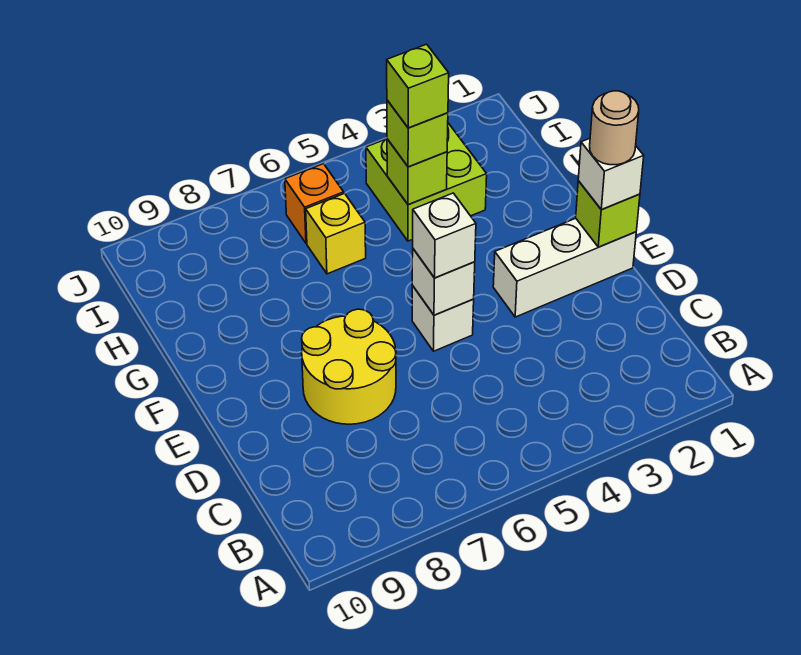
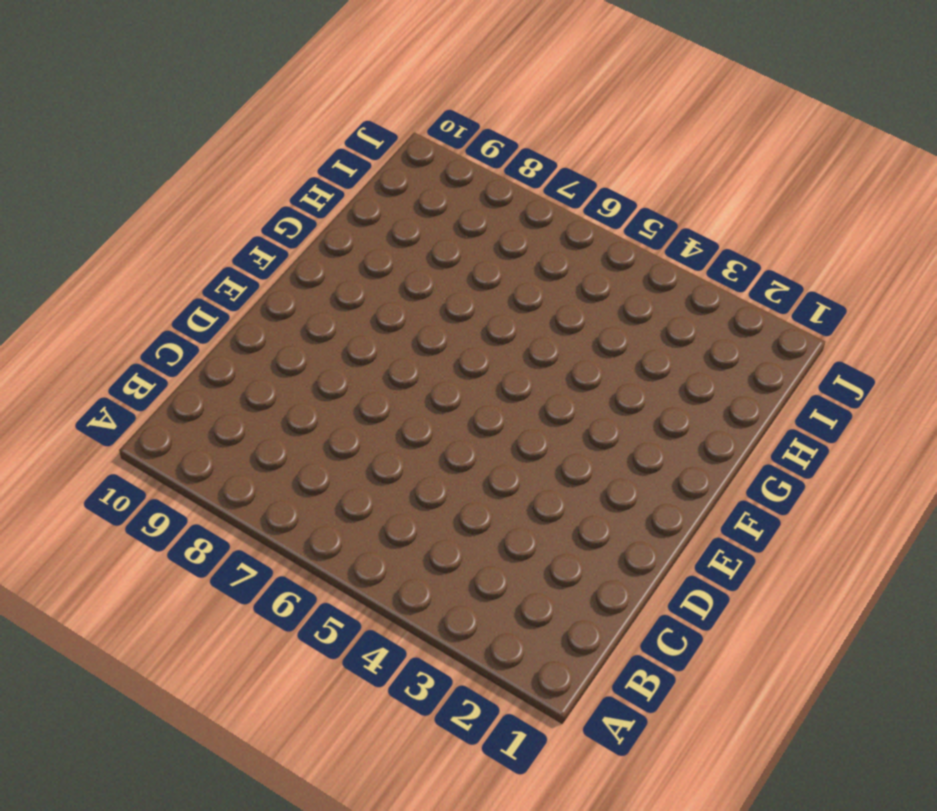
none -> yellow 2x2 round brick [302,309,396,424]
none -> white 1x3 brick [493,218,636,317]
none -> white 1x1 brick [412,286,474,351]

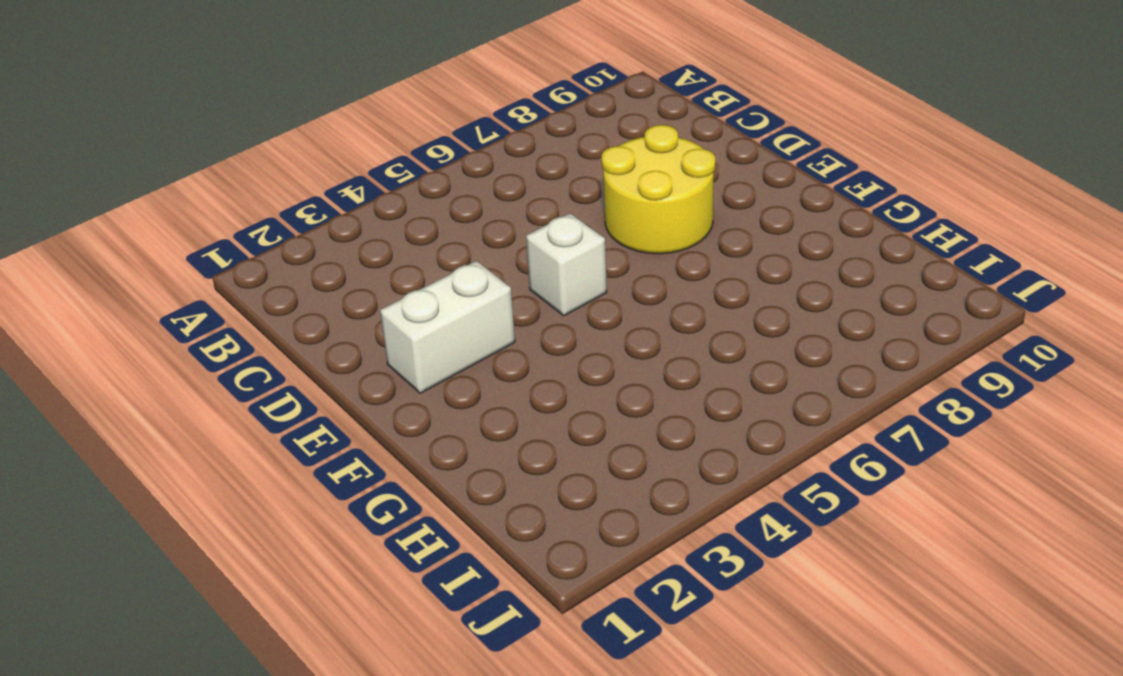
white 1x2 brick [380,261,515,393] -> white 1x3 brick [493,218,636,317]
none -> lime 2x2 brick [366,123,487,241]
none -> yellow 1x1 brick [306,194,366,274]
none -> orange 1x1 brick [285,164,344,243]

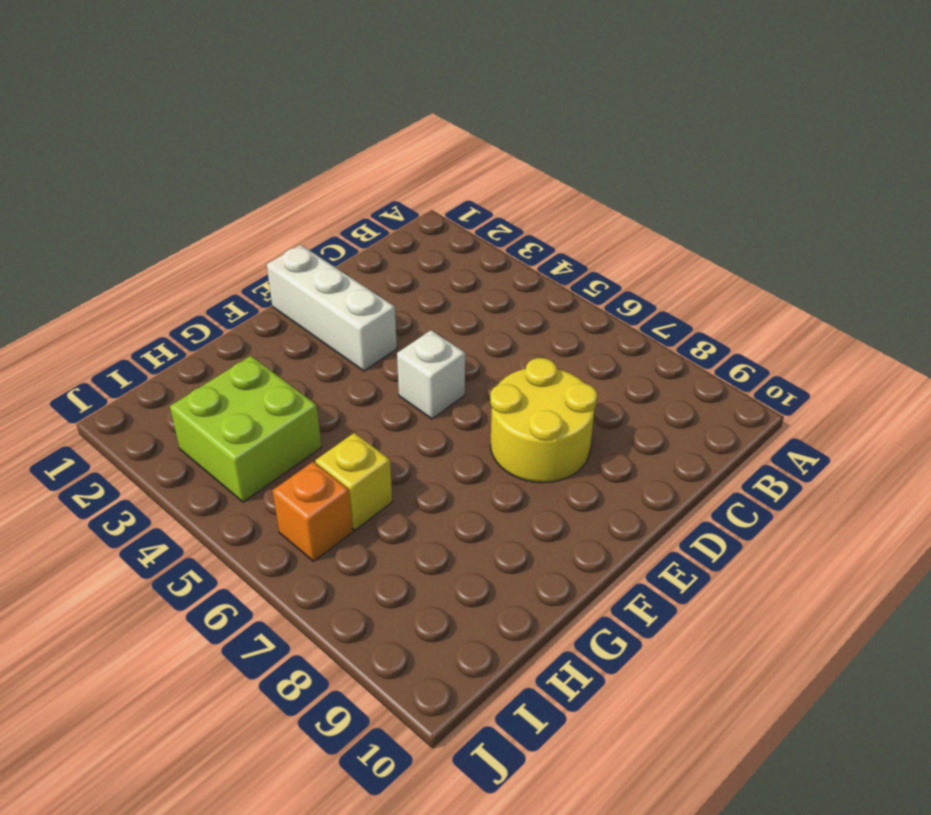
none -> lime 1x1 brick [576,181,640,247]
none -> white 1x1 brick [412,249,475,315]
none -> lime 1x1 brick [387,139,447,205]

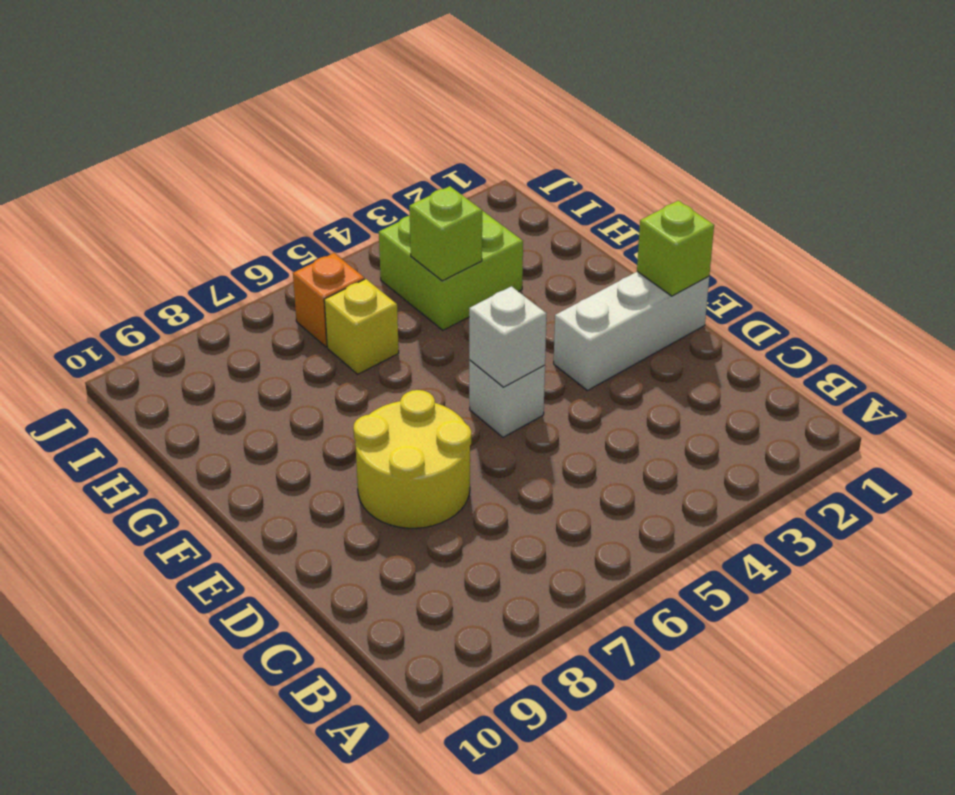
none -> white 1x1 brick [578,138,644,210]
none -> white 1x1 brick [413,193,476,278]
none -> lime 1x1 brick [387,100,448,167]

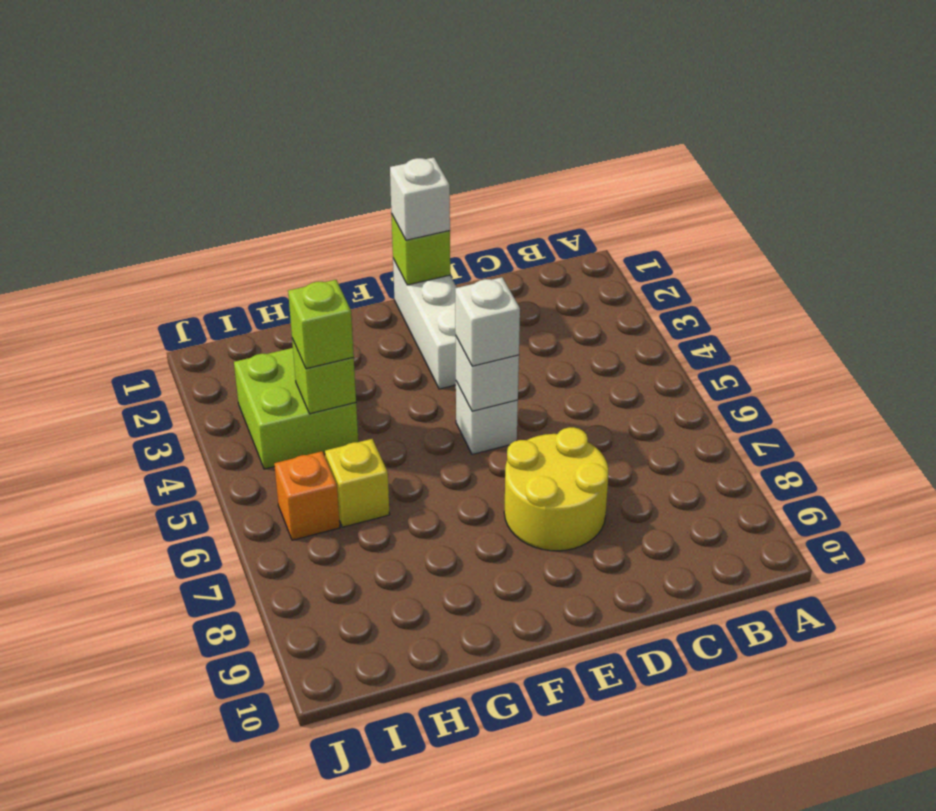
none -> tan 1x1 round brick [590,91,639,165]
none -> lime 1x1 brick [387,44,449,128]

